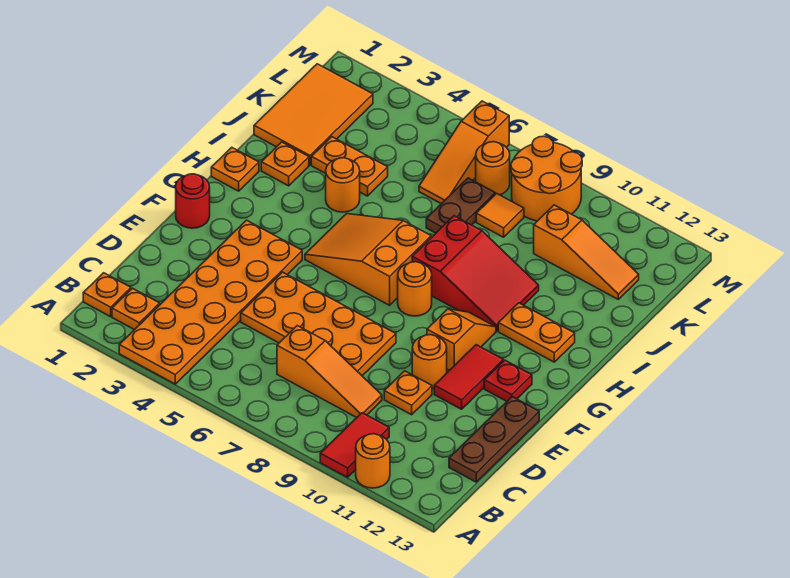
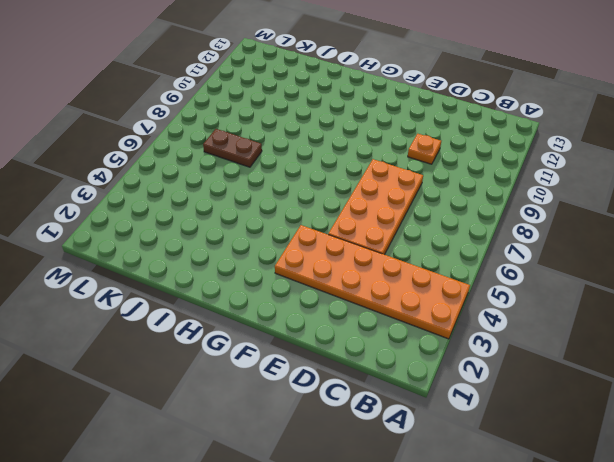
none -> red 1x2 tile [320,413,389,477]
none -> orange 1x1 round brick [356,434,390,488]
none -> orange 1x1 plate [83,273,131,317]

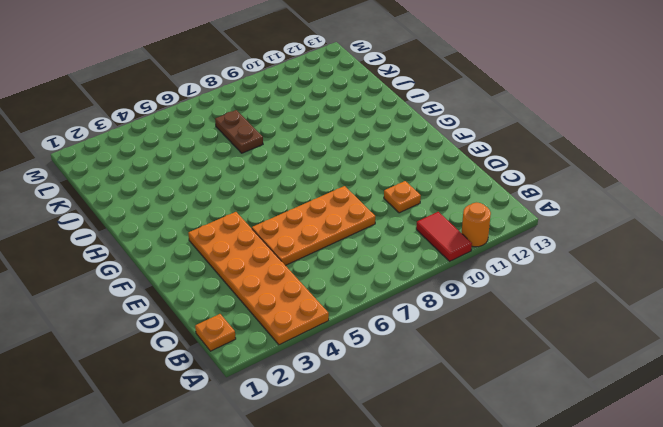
none -> orange 1x1 plate [112,288,160,330]
none -> orange 1x3 slope [277,326,382,418]
none -> brown 1x3 plate [449,397,539,482]

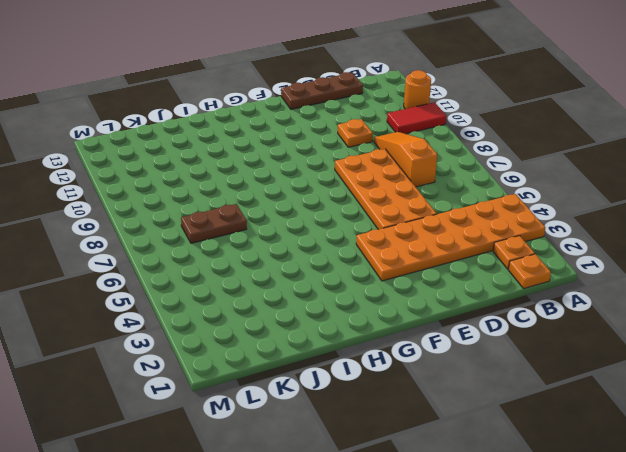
none -> orange 1x1 round brick [412,335,447,389]
none -> red 1x2 tile [434,345,503,409]
none -> red 1x1 round brick [176,174,210,228]

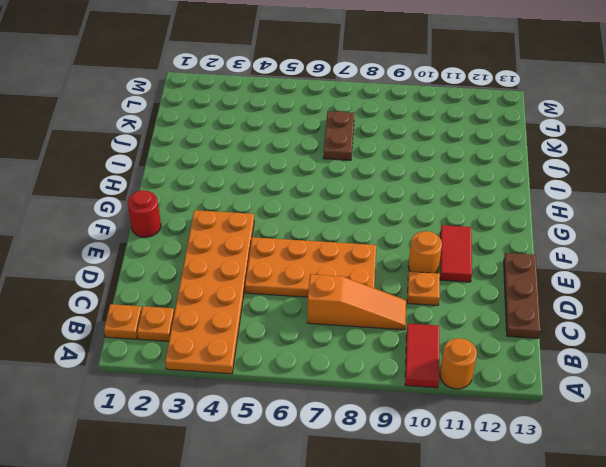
none -> orange 1x2 slope [427,309,496,370]
none -> red 1x1 plate [484,360,532,401]
none -> orange 2x3 slope [305,214,431,305]

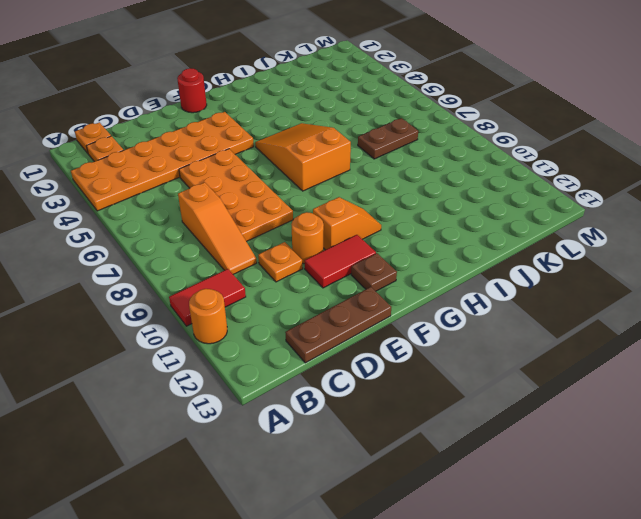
brown 1x1 plate [351,253,397,291] -> red 1x1 plate [484,360,532,401]
none -> orange 1x1 round brick [398,262,432,316]
none -> orange 1x1 plate [211,147,259,191]
none -> red 2x3 slope [412,216,539,331]

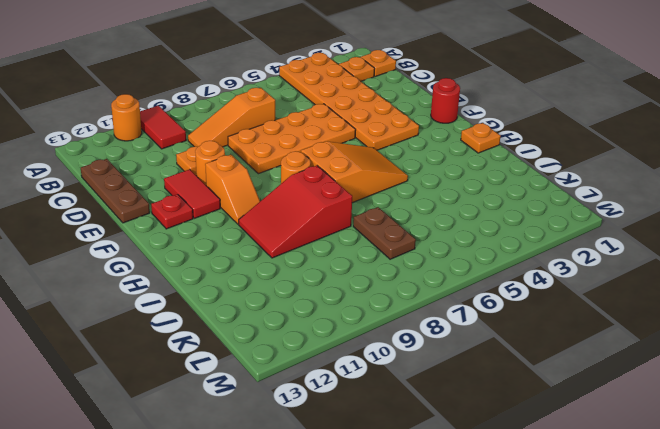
none -> orange 1x2 plate [498,303,575,362]
none -> orange 1x1 plate [261,142,309,186]
none -> orange 1x1 round brick [326,158,360,212]

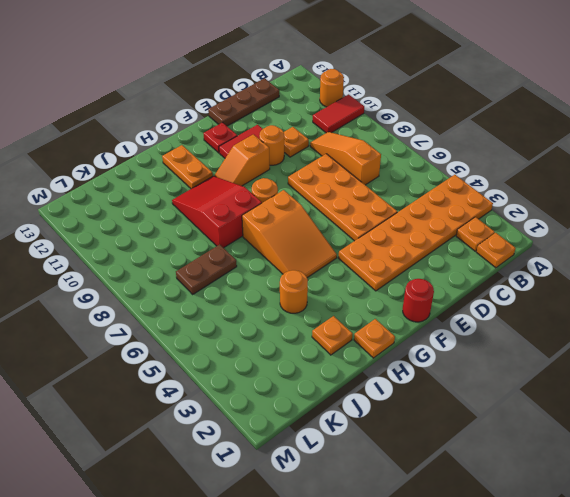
none -> orange 2x3 tile [254,64,373,165]
none -> orange 1x2 plate [311,137,388,196]
none -> orange 1x3 slope [419,101,509,204]

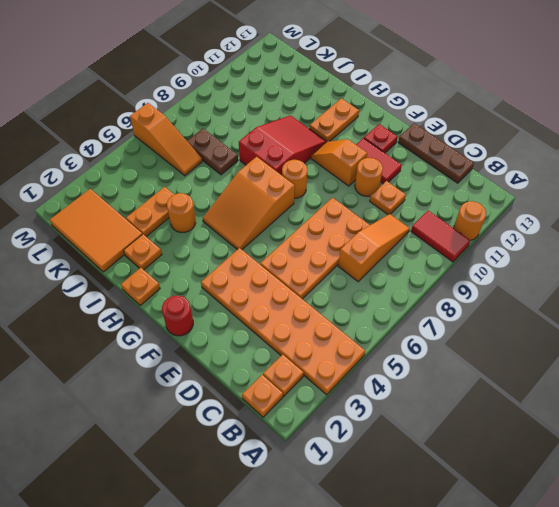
none -> orange 1x1 tile [476,193,524,237]
none -> orange 1x3 slope [534,205,639,299]
none -> orange 1x1 round brick [476,142,510,195]

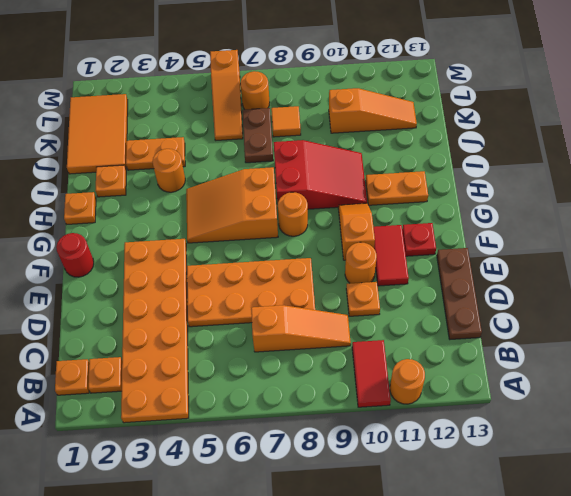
none -> orange 2x2 round brick [511,136,582,221]

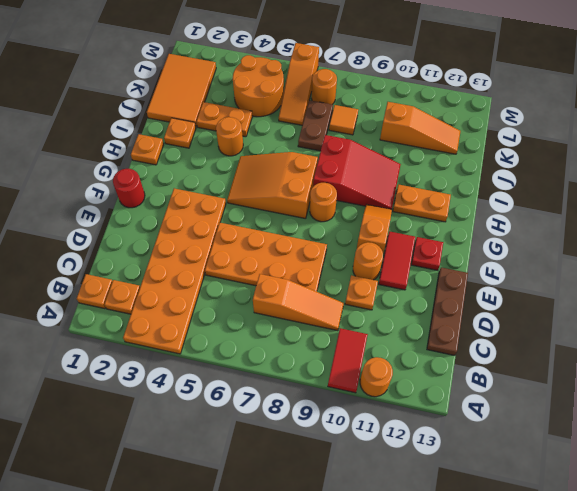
orange 2x2 round brick [233,55,284,117] -> orange 2x2 round brick moved to [511,136,582,221]

